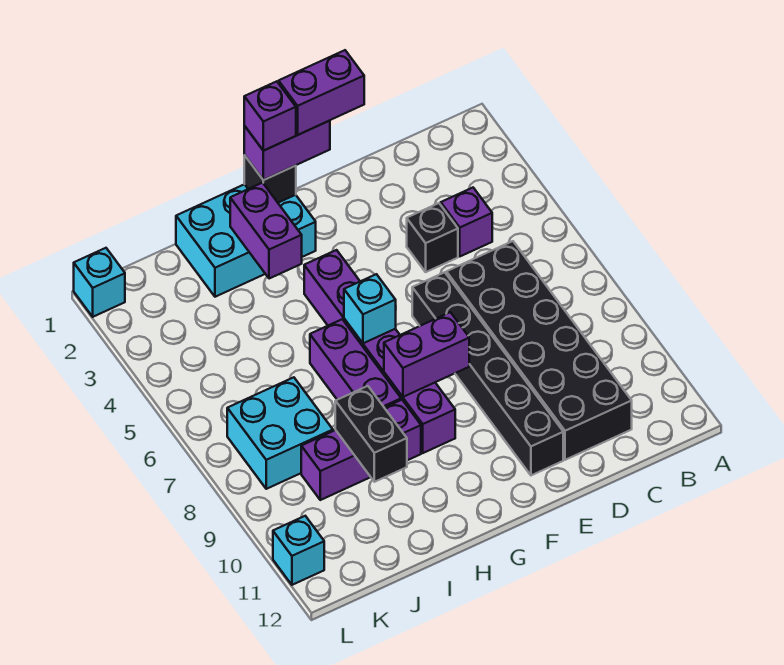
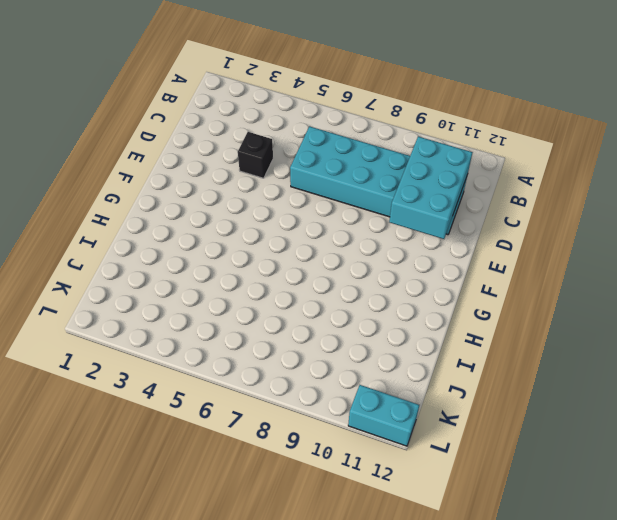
cyan 2x6 brick [290,126,467,235] -> black 2x6 brick [446,241,632,460]
cyan 2x3 brick [389,137,473,239] -> cyan 2x3 brick moved to [176,184,316,297]
cyan 1x2 brick [348,385,419,446] -> cyan 1x1 brick [273,516,324,585]
none -> purple 1x1 brick [441,188,492,256]
none -> black 1x6 brick [412,272,563,475]
none -> purple 1x6 brick [304,250,455,453]

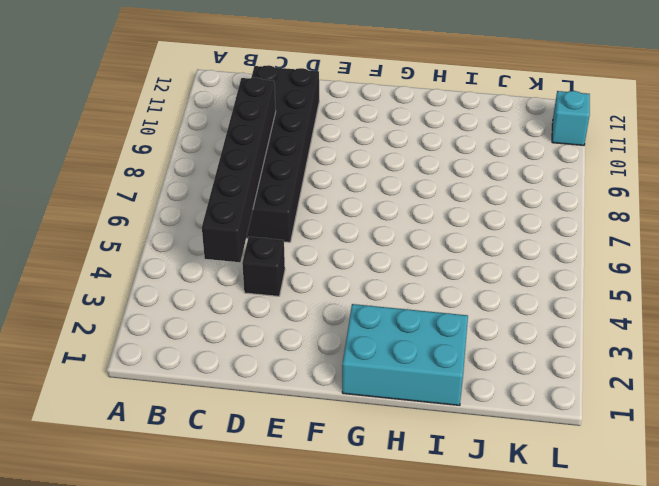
black 1x6 brick [202,77,276,262] -> black 1x6 brick moved to [412,272,563,475]
none -> purple 1x1 brick [441,188,492,256]
none -> purple 1x6 brick [304,250,455,453]
none -> purple 1x3 brick [310,319,401,408]

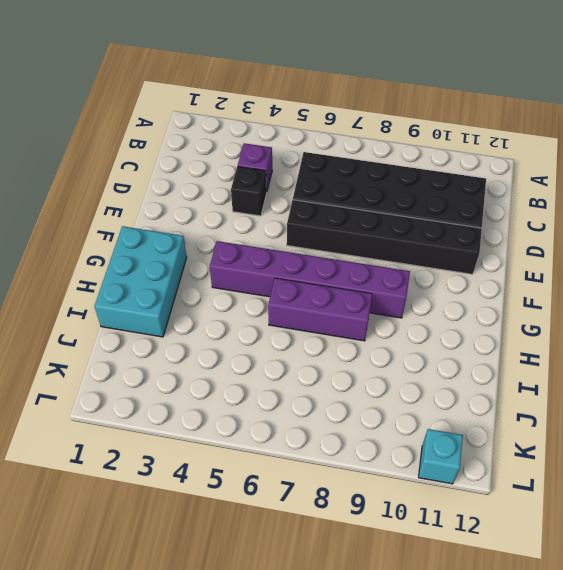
none -> purple 1x3 brick [301,400,421,500]
none -> cyan 2x2 brick [227,377,333,489]
none -> cyan 1x1 brick [74,248,125,317]

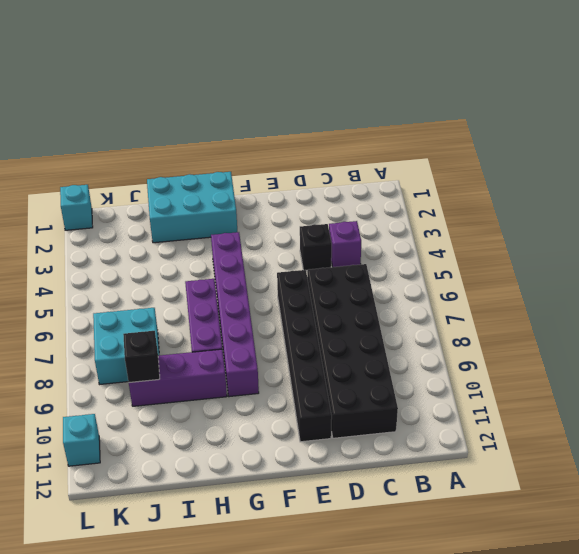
black 1x1 brick [123,331,160,383] -> black 1x1 brick moved to [244,155,296,203]
none -> purple 1x2 brick [384,312,469,397]
none -> cyan 1x1 brick [344,274,396,343]
none -> purple 1x2 brick [230,183,302,279]

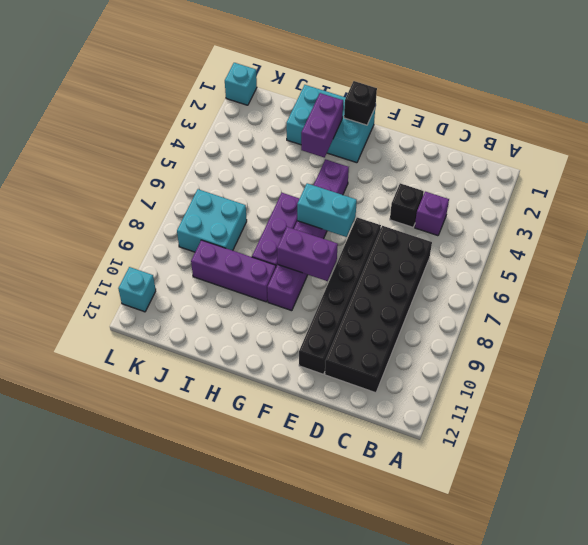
cyan 1x2 brick [297,183,357,237] -> cyan 1x1 brick [344,274,396,343]
none -> black 1x2 brick [335,386,407,482]
none -> purple 1x2 brick [244,121,330,180]
none -> purple 1x2 brick [279,50,364,135]

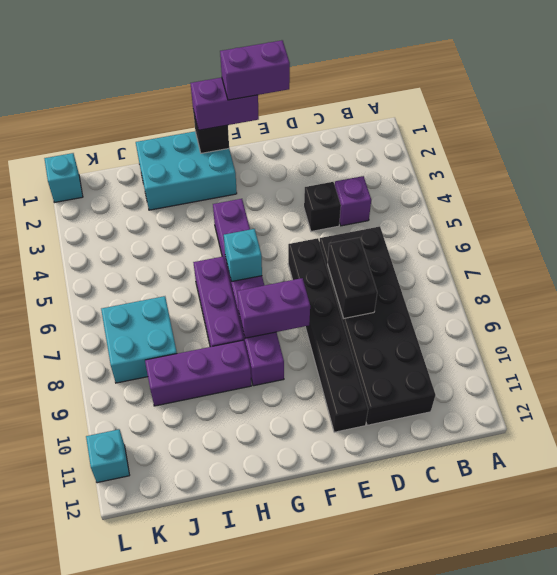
black 1x2 brick [328,237,377,318] -> black 1x2 brick moved to [335,386,407,482]
none -> purple 1x2 brick [230,183,302,279]
none -> purple 1x1 brick [244,81,296,151]

